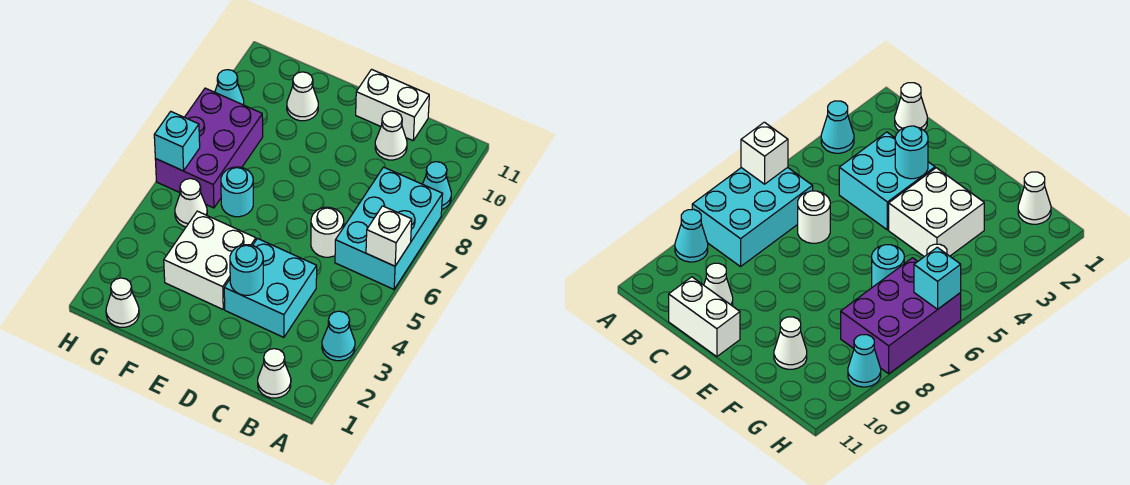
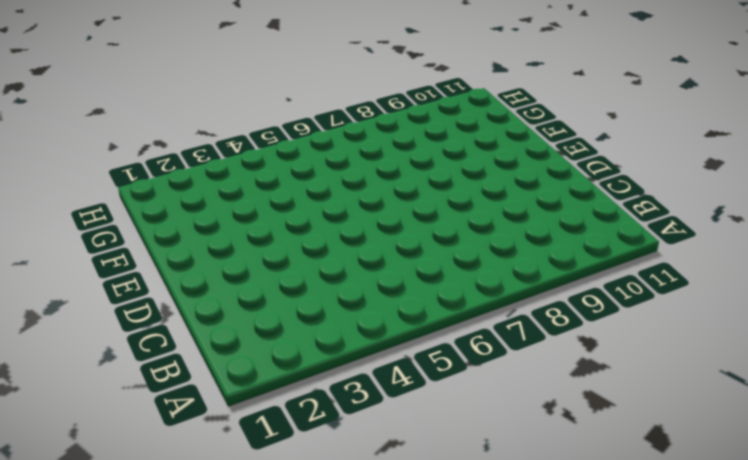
none -> cyan 1x1 cone [322,311,355,361]
none -> cyan 2x3 brick [335,167,443,289]
none -> cyan 1x1 cone [423,162,451,209]

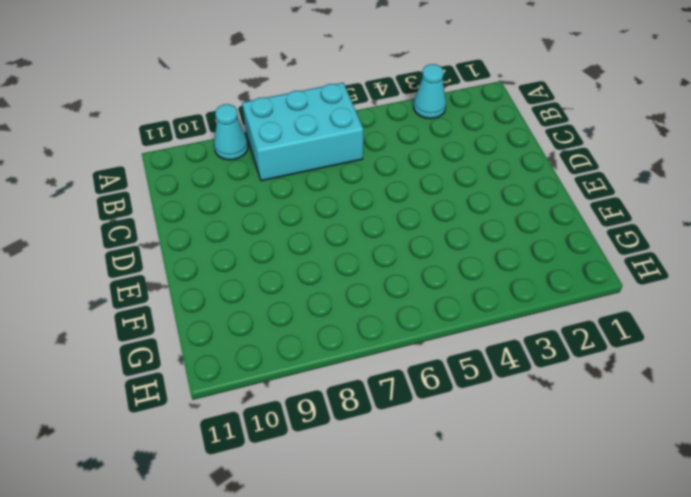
none -> white 1x1 cone [258,349,291,398]
none -> cyan 2x2 brick [224,239,317,337]
none -> white 1x1 round brick [311,207,344,257]

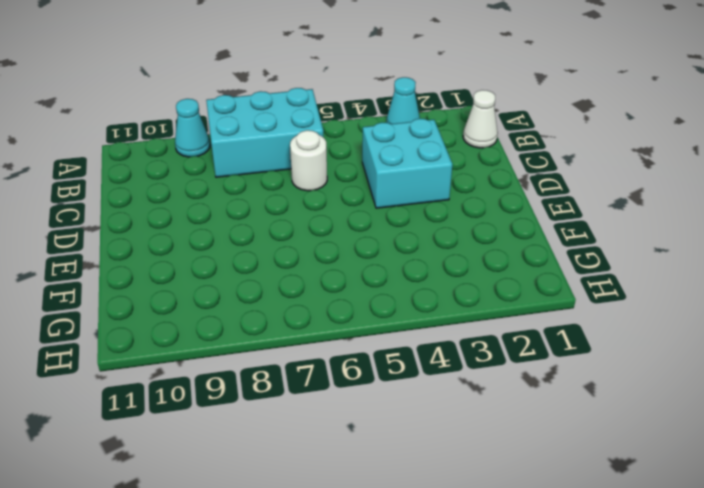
none -> white 1x1 cone [375,111,407,160]
none -> white 1x2 brick [356,69,429,141]
none -> white 2x2 brick [164,211,256,309]

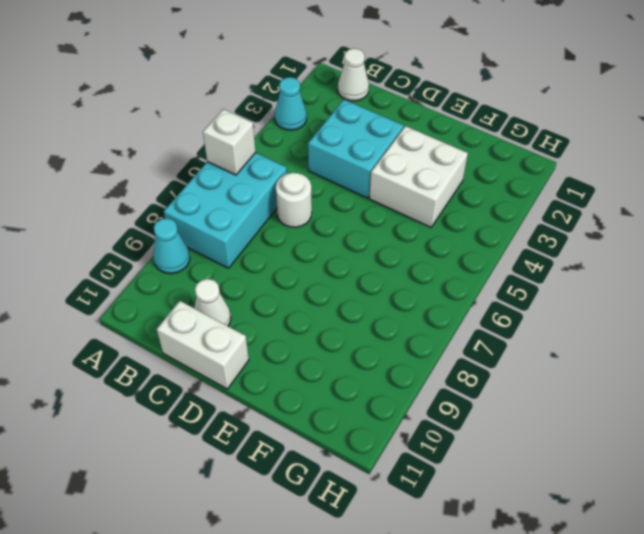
none -> cyan 1x1 round brick [221,167,253,217]
none -> white 1x1 cone [287,72,318,121]
none -> white 1x1 cone [106,278,139,327]

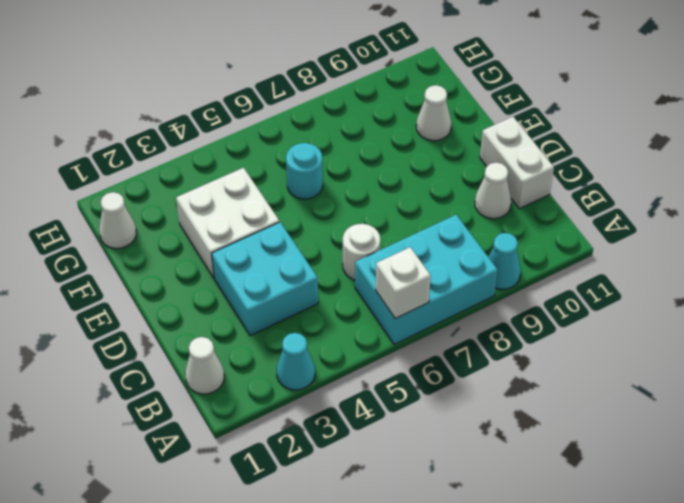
none -> white 1x1 cone [175,179,207,227]
none -> purple 2x3 brick [155,88,263,208]
none -> cyan 1x1 cone [215,70,244,105]

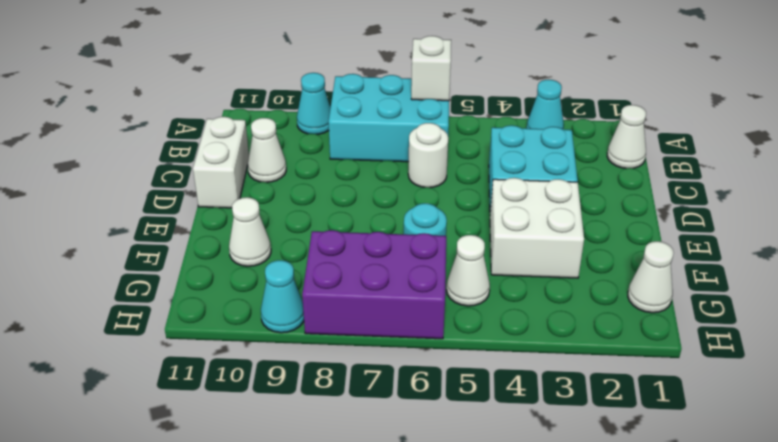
none -> cyan 1x1 round brick [230,245,263,295]
none -> cyan 1x1 brick [154,112,200,171]

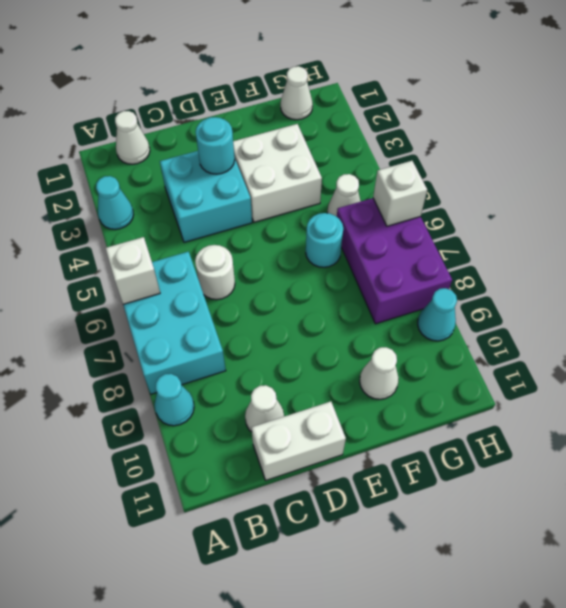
white 1x1 brick [373,161,427,226] -> cyan 1x1 brick [154,112,200,171]

